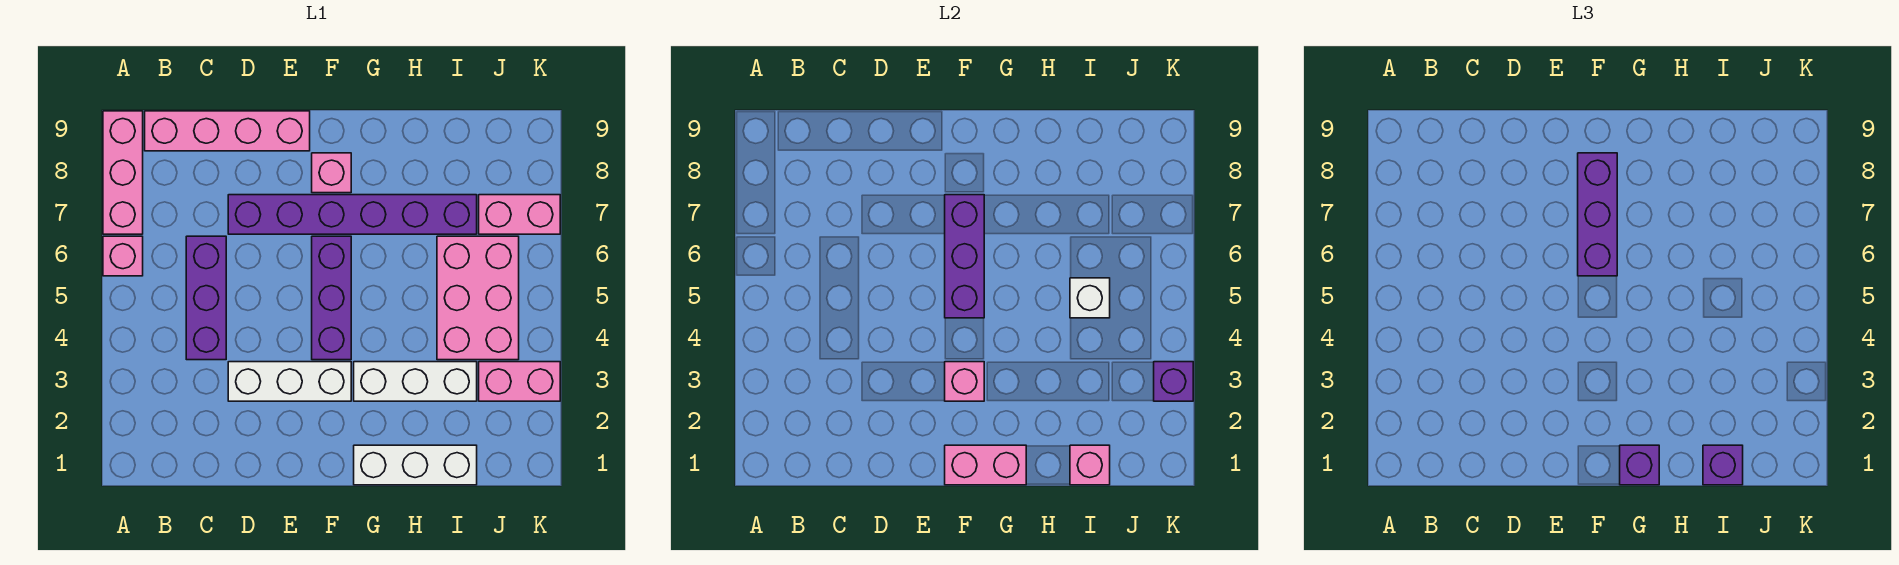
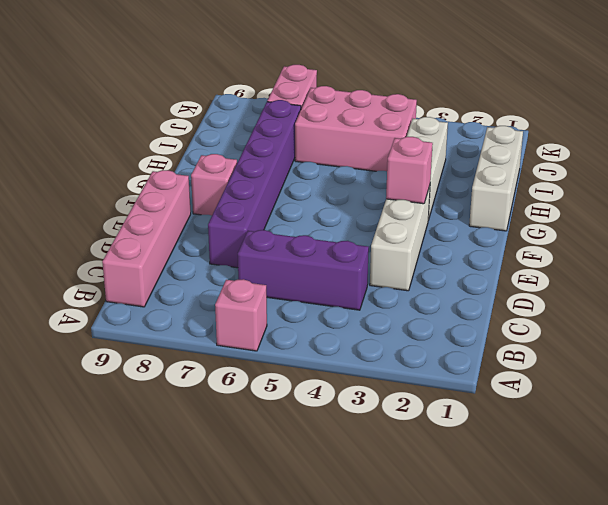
none -> pink 1x3 brick [103,111,143,234]
none -> purple 1x3 brick [312,236,351,360]
none -> pink 1x2 brick [479,362,560,401]

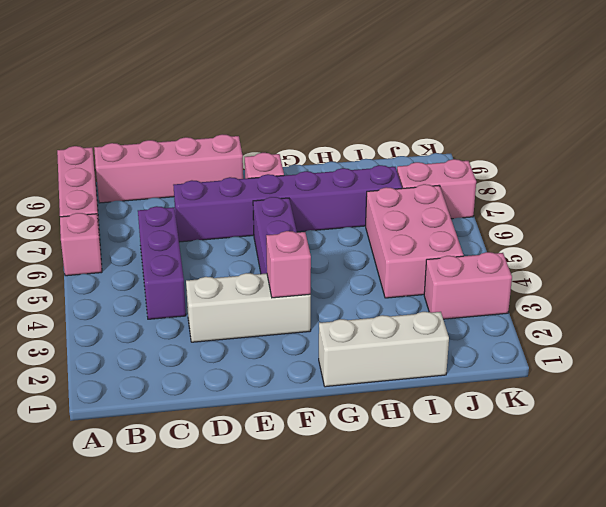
none -> white 1x3 brick [354,362,477,401]
none -> pink 1x2 brick [945,445,1026,485]
none -> purple 1x3 brick [945,195,984,318]

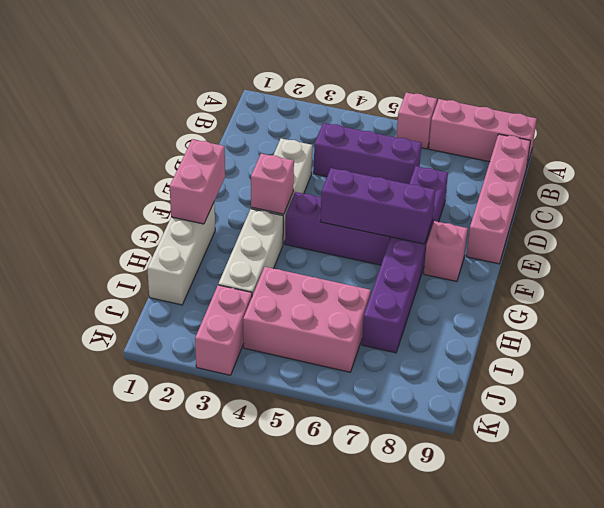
none -> pink 1x2 brick [479,195,560,234]
none -> pink 1x1 brick [1070,445,1110,485]
none -> white 1x1 brick [1070,278,1110,318]

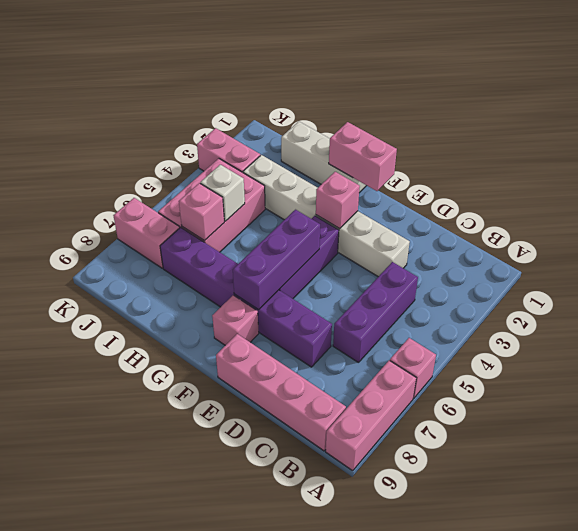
pink 1x1 brick [179,183,224,240] -> pink 1x1 brick moved to [1070,445,1110,485]
none -> purple 1x1 brick [1154,362,1193,401]
none -> purple 1x3 brick [1578,153,1617,276]
none -> purple 1x1 brick [1620,445,1659,485]

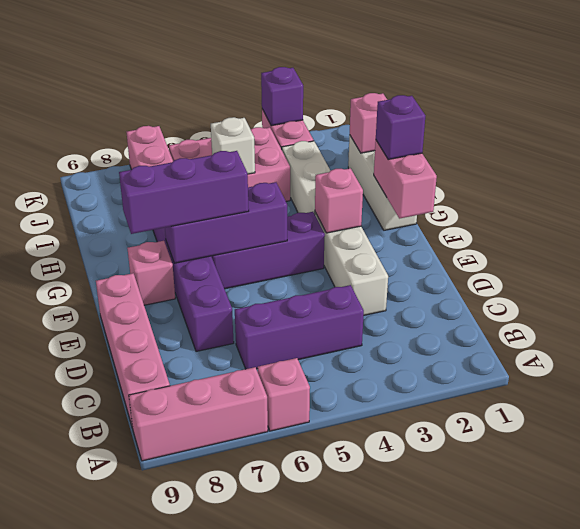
none -> purple 1x1 brick [1703,445,1743,485]

